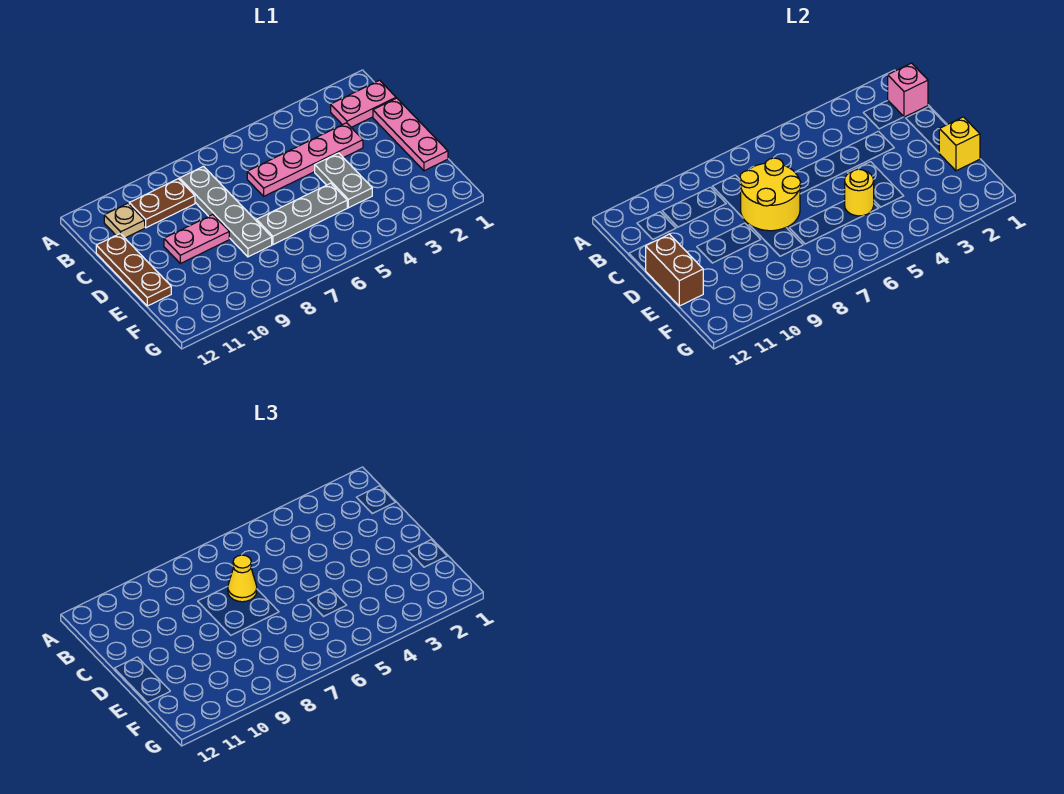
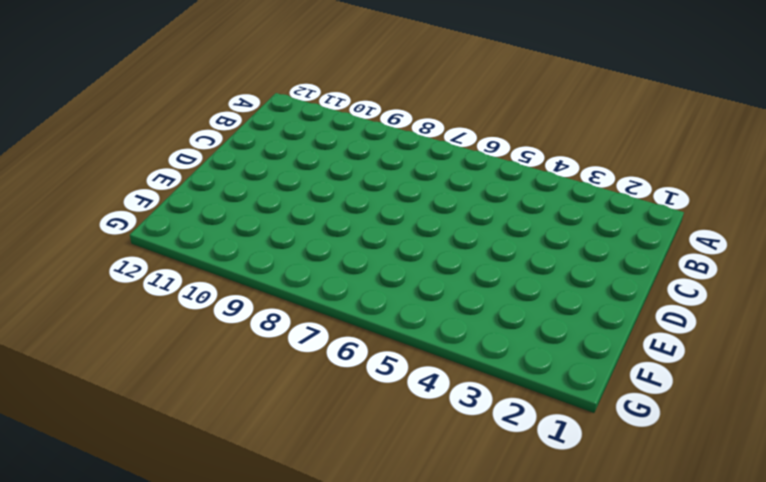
none -> pink 1x2 plate [331,80,396,127]
none -> grey 1x4 plate [180,166,272,257]
none -> brown 1x2 plate [129,179,195,228]

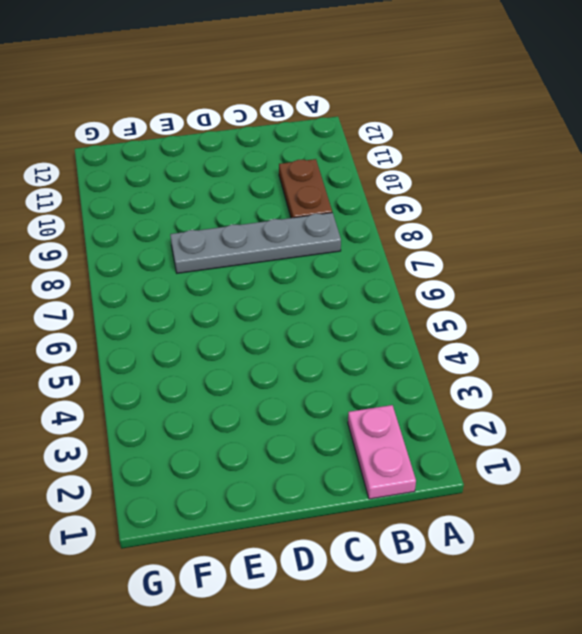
none -> tan 1x1 plate [104,203,145,238]
none -> pink 1x3 plate [373,98,448,171]
none -> pink 1x4 plate [247,123,363,196]

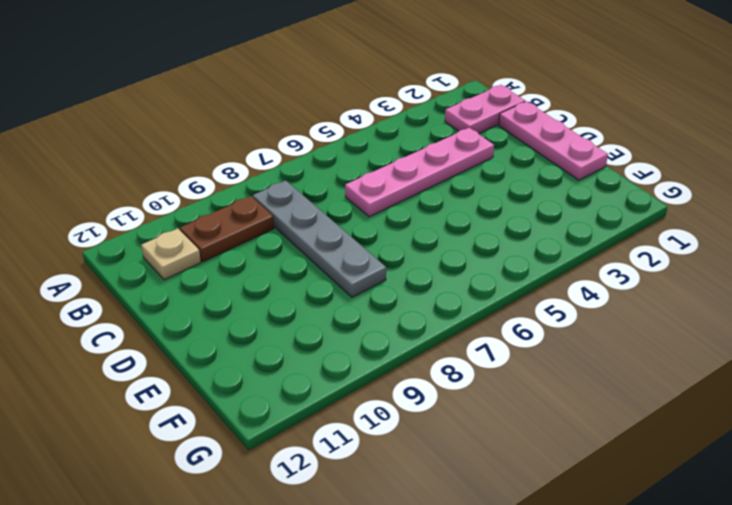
none -> brown 1x3 plate [96,234,171,306]
none -> grey 1x2 plate [315,153,372,208]
none -> pink 1x2 plate [164,215,229,263]

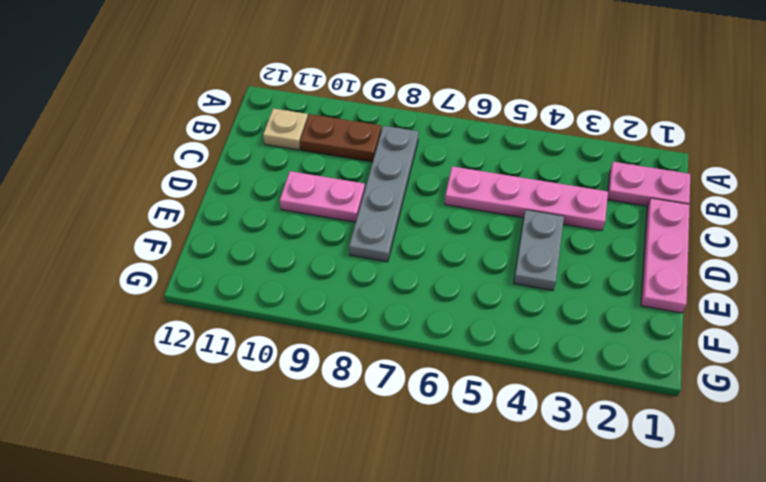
none -> brown 1x3 plate [96,234,171,306]
none -> grey 1x3 plate [257,183,347,245]
none -> pink 1x1 brick [888,63,928,117]

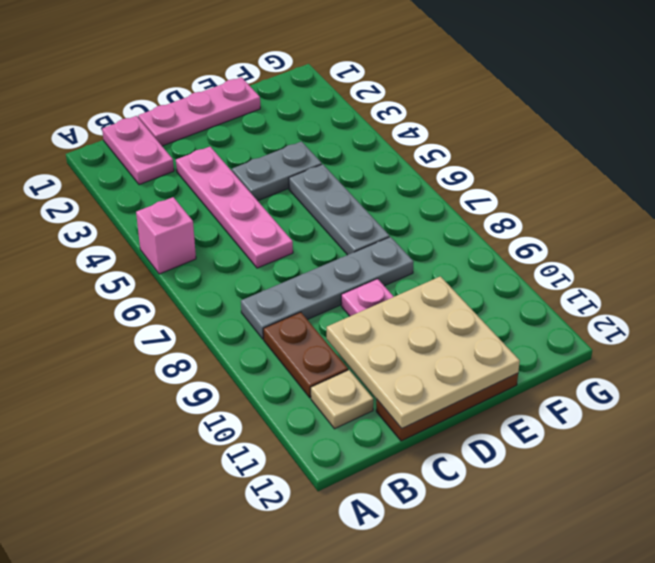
pink 1x1 brick [136,197,196,274] -> pink 1x1 brick moved to [888,63,928,117]
tan 3x3 plate [327,276,520,428] -> brown 1x2 brick [645,234,703,306]
none -> yellow 2x2 round brick [740,158,801,231]
none -> yellow 1x1 brick [939,117,980,171]
none -> yellow 1x1 round brick [845,169,874,216]

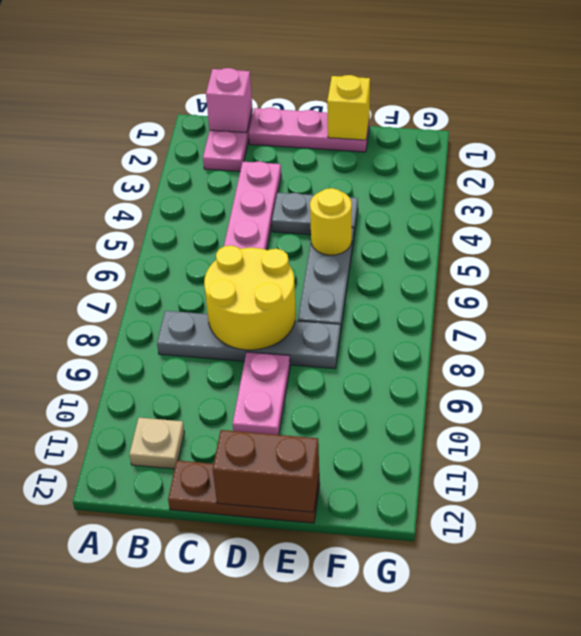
none -> brown 1x2 plate [129,179,195,228]
none -> yellow 1x1 cone [228,555,257,602]

